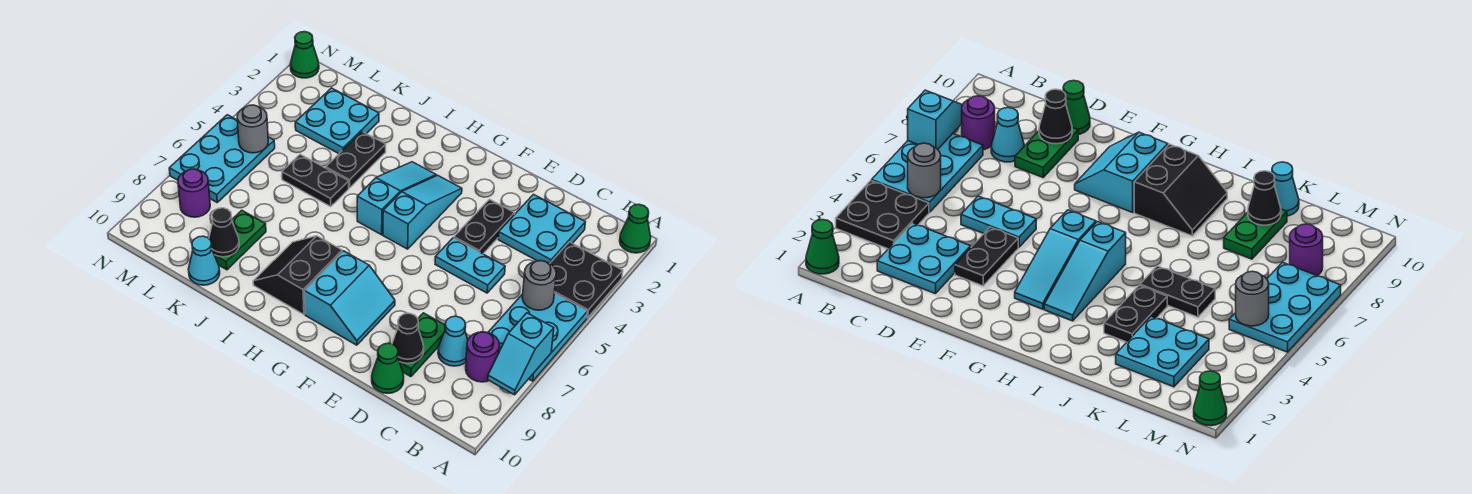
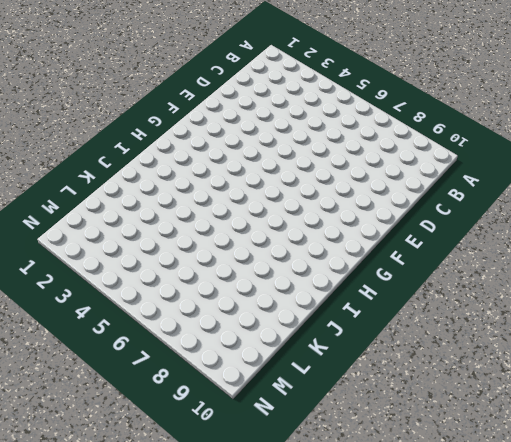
none -> green 1x1 cone [620,204,651,253]
none -> black 2x2 plate [550,242,623,318]
none -> cyan 2x3 plate [488,293,588,381]

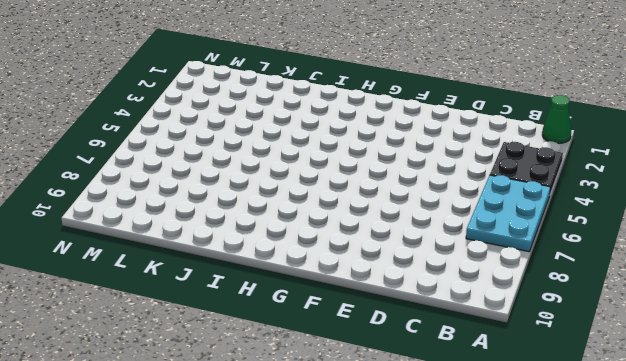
none -> purple 1x1 round brick [466,332,499,382]
none -> cyan 2x2 plate [498,194,585,263]
none -> cyan 1x1 cone [438,316,468,366]

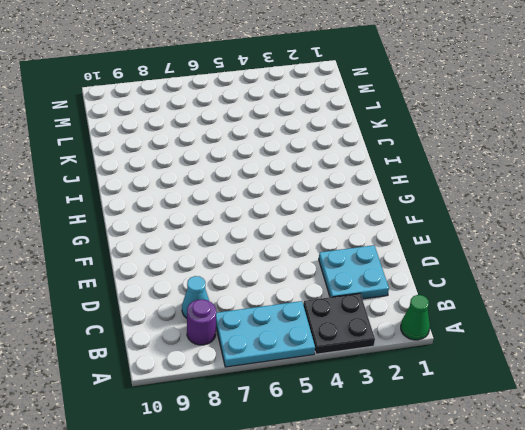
none -> cyan 1x2 plate [435,238,505,293]
none -> green 1x2 plate [400,313,445,377]
none -> green 1x1 cone [372,343,404,393]

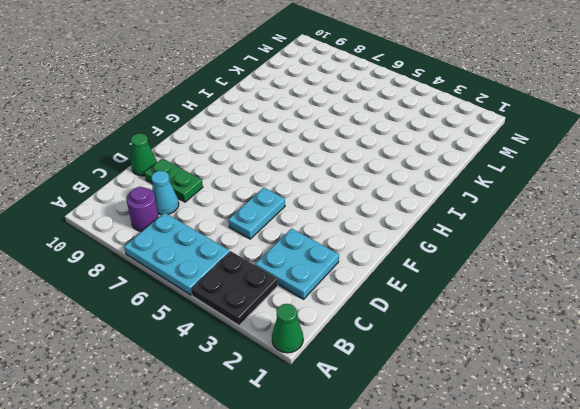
none -> black 1x2 plate [454,199,514,254]
none -> cyan 2x2 slope [304,251,395,345]
none -> cyan 1x3 slope [383,175,462,249]

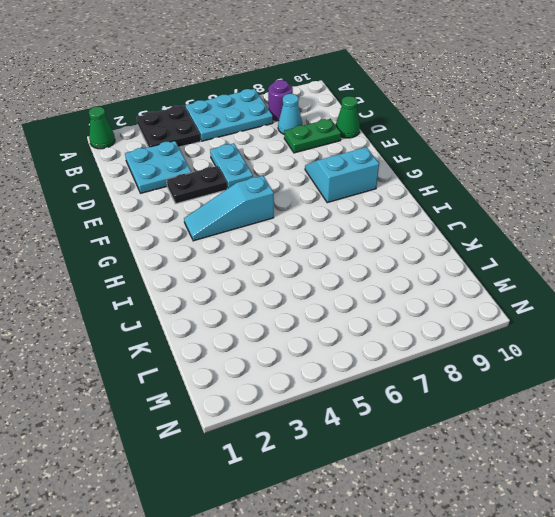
none -> cyan 1x3 slope [357,162,436,235]
none -> black 2x2 slope [253,236,342,314]
none -> black 1x2 plate [326,132,386,188]

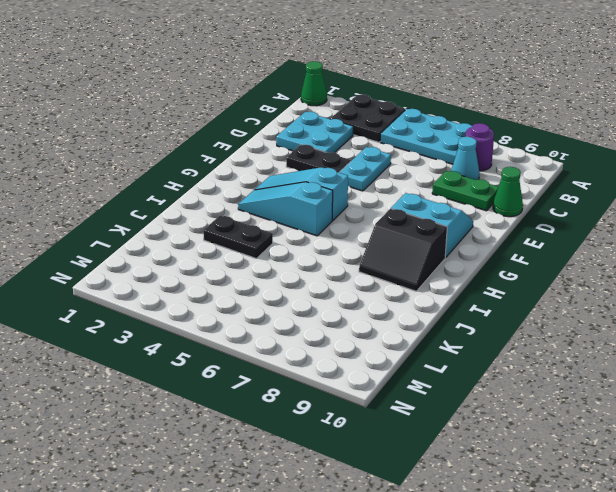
none -> black 1x2 plate [282,154,349,206]
none -> cyan 2x2 plate [295,88,379,154]
none -> green 1x2 plate [215,210,266,270]

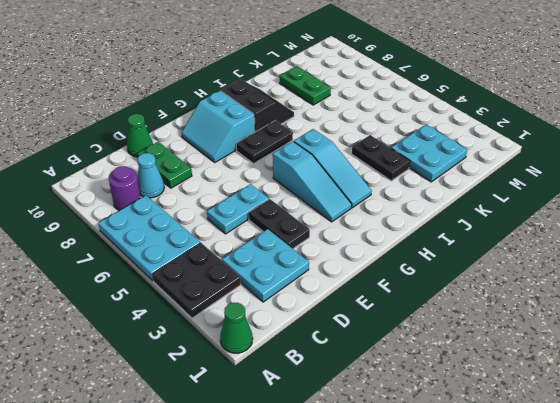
black 1x2 plate [236,121,293,164] -> black 1x2 plate moved to [282,154,349,206]
none -> cyan 1x1 cone [189,236,220,285]
none -> cyan 2x3 plate [169,115,275,202]
none -> purple 1x1 round brick [178,169,210,217]

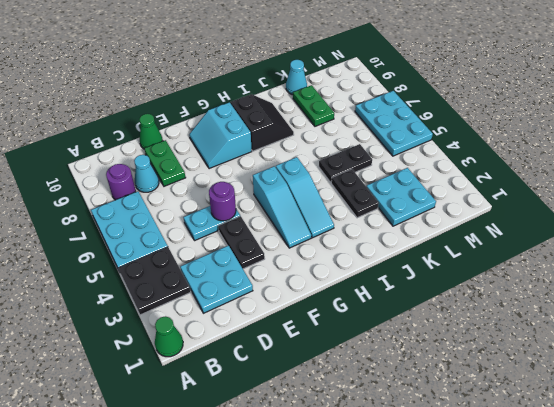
purple 1x1 round brick [209,182,236,221] -> purple 1x1 round brick moved to [178,169,210,217]
none -> green 1x1 cone [290,32,319,78]
none -> cyan 1x2 slope [488,313,554,395]
none -> grey 1x1 round brick [522,261,556,310]

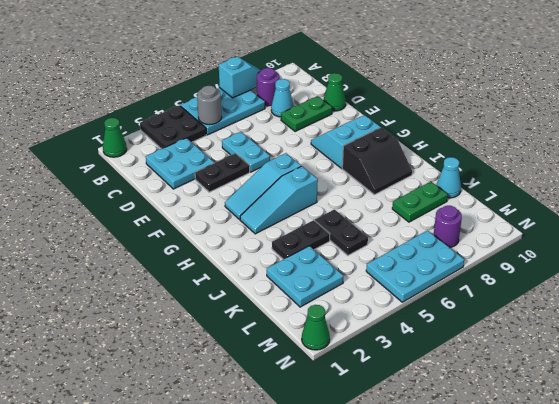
none -> black 1x1 cone [392,313,424,364]
none -> black 1x1 cone [209,208,239,257]
none -> grey 1x1 round brick [237,105,268,153]

